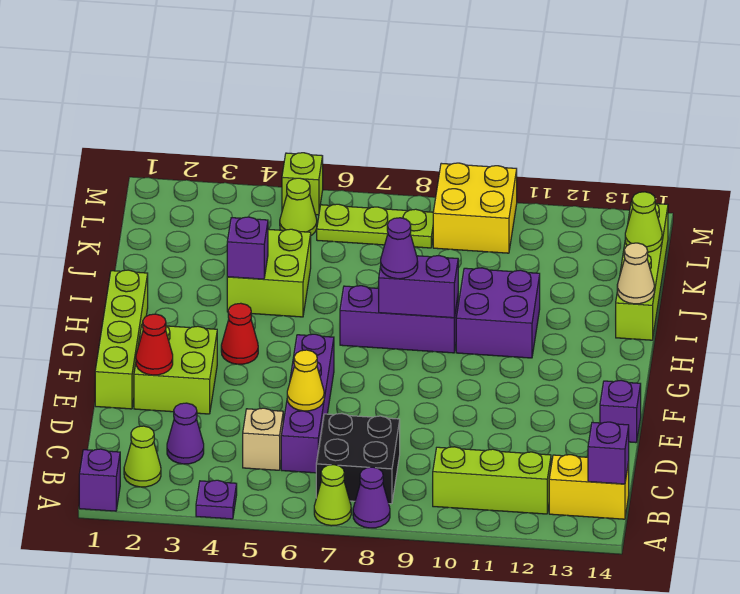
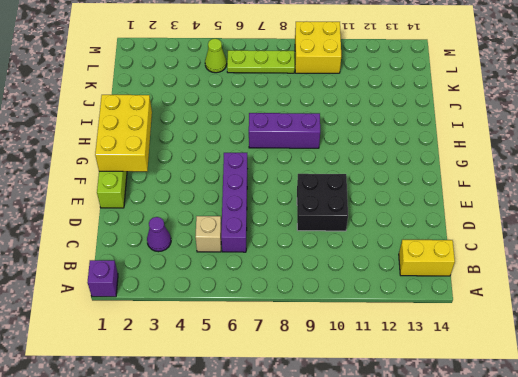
black 2x2 brick [297,174,348,231] -> black 2x2 brick moved to [316,413,400,504]
yellow 2x3 brick [95,95,152,172] -> none
none -> purple 1x1 plate [196,480,237,519]
none -> lime 1x1 cone [314,465,351,526]
none -> purple 1x1 cone [353,467,390,528]
none -> lime 1x1 cone [124,426,161,487]

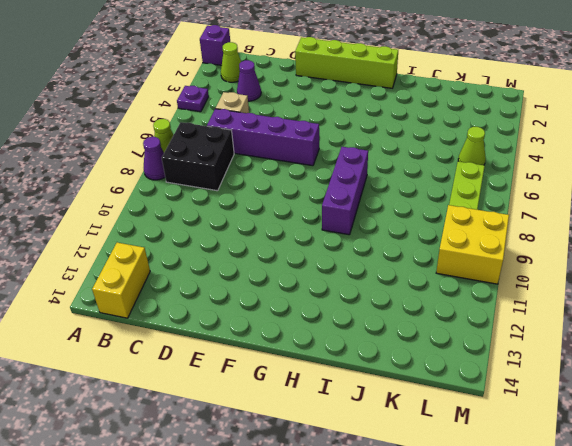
none -> lime 1x3 brick [433,447,551,514]
none -> lime 2x2 brick [134,324,217,414]
none -> purple 1x1 brick [600,380,641,443]
none -> red 1x1 cone [221,303,258,364]

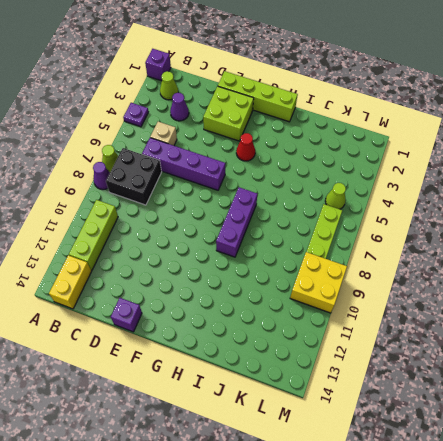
none -> purple 2x2 brick [456,268,540,358]
none -> lime 2x2 brick [227,229,311,317]
none -> lime 1x4 brick [616,202,668,340]
none -> lime 1x1 brick [282,153,323,215]

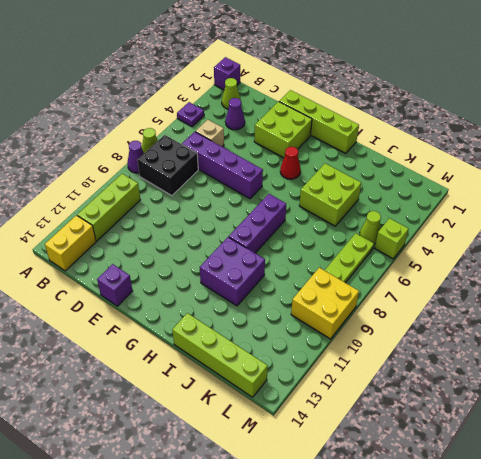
none -> purple 1x1 brick [588,422,629,484]
none -> yellow 1x1 cone [287,350,324,411]
none -> red 1x1 cone [136,314,173,375]
none -> purple 1x2 brick [379,256,458,318]

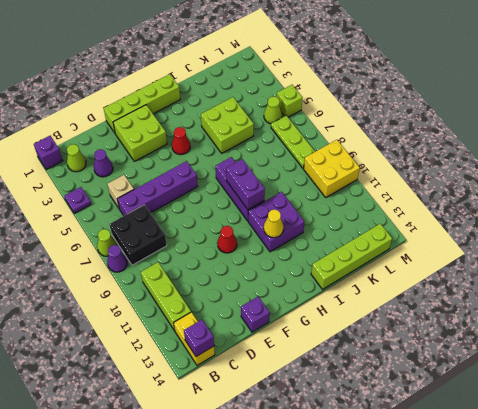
red 1x1 cone [217,226,237,253] -> red 1x1 cone moved to [136,314,173,375]
yellow 1x1 cone [264,210,284,238] -> yellow 1x1 cone moved to [287,350,324,411]
none -> purple 1x1 brick [227,217,268,279]
none -> tan 1x1 cone [617,243,654,304]
none -> lime 1x1 cone [625,192,662,252]
none -> purple 1x1 cone [381,218,418,279]

